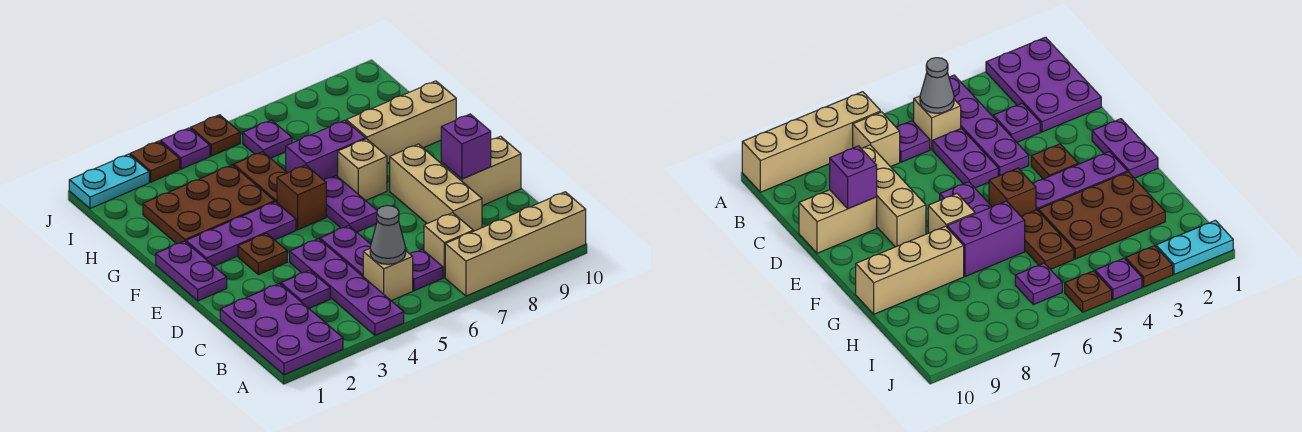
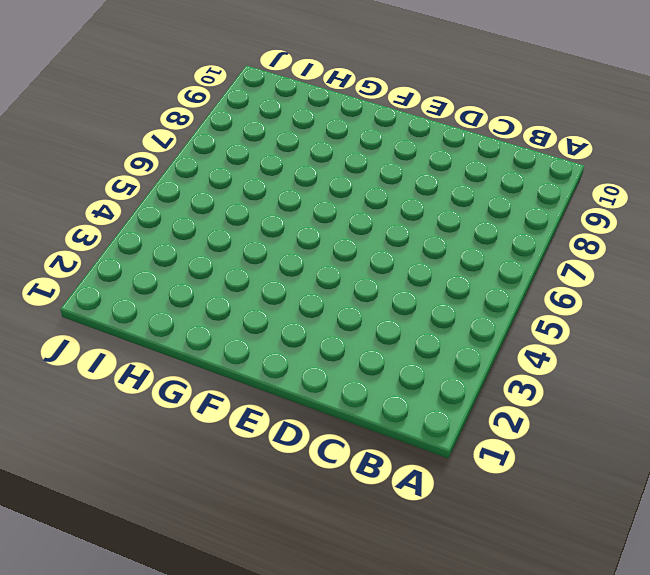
none -> purple 2x3 plate [220,284,343,375]
none -> purple 1x4 plate [290,239,404,335]
none -> tan 1x4 brick [445,192,586,296]

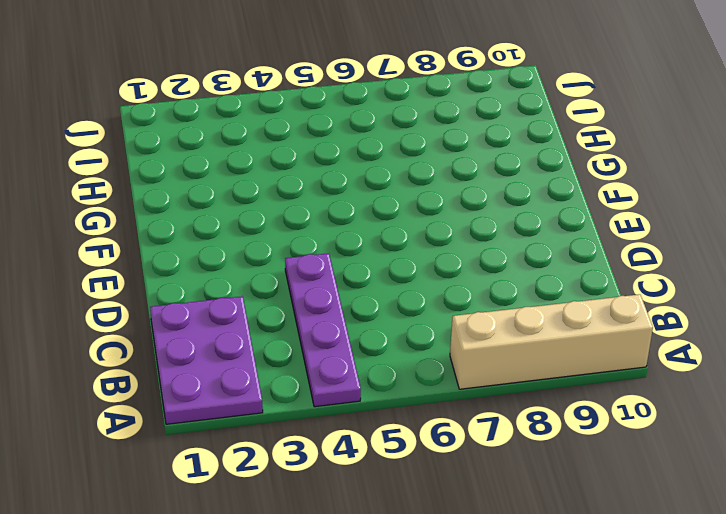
none -> tan 1x1 brick [363,249,413,301]
none -> purple 1x1 plate [410,249,443,291]
none -> tan 1x1 brick [424,213,473,278]

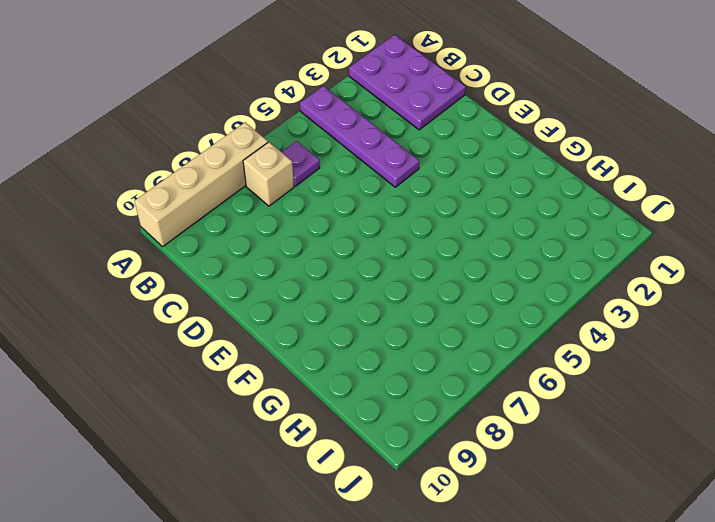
none -> tan 1x1 brick [363,249,413,301]
none -> purple 1x1 plate [281,270,330,308]
none -> purple 1x2 plate [320,226,371,276]

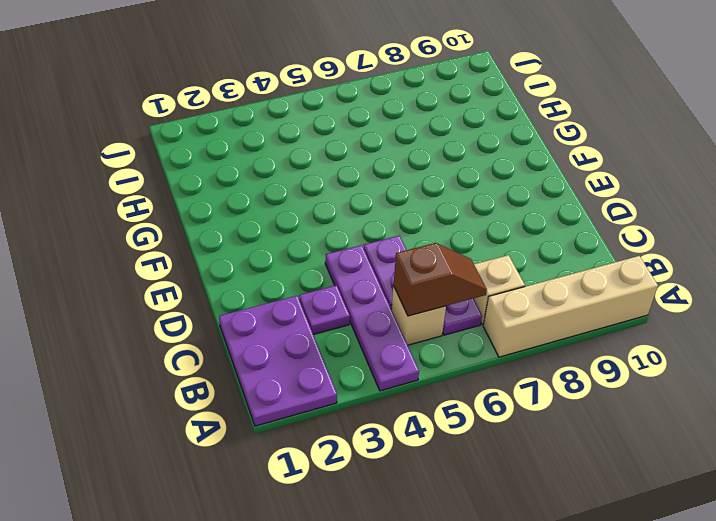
brown 1x2 slope [393,243,487,316] -> grey 1x1 cone [370,206,406,264]
none -> tan 1x3 brick [390,144,482,231]
none -> tan 1x2 brick [441,136,521,206]
none -> purple 1x2 plate [156,241,227,301]

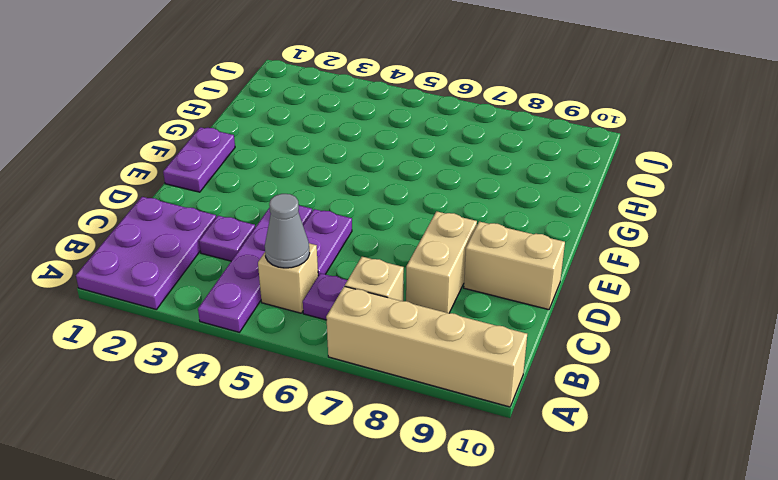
tan 1x2 brick [406,211,477,313] -> tan 1x3 brick [390,144,482,231]
none -> brown 1x1 plate [238,233,287,275]
none -> purple 1x2 plate [324,176,377,232]
none -> purple 1x3 plate [186,202,296,266]

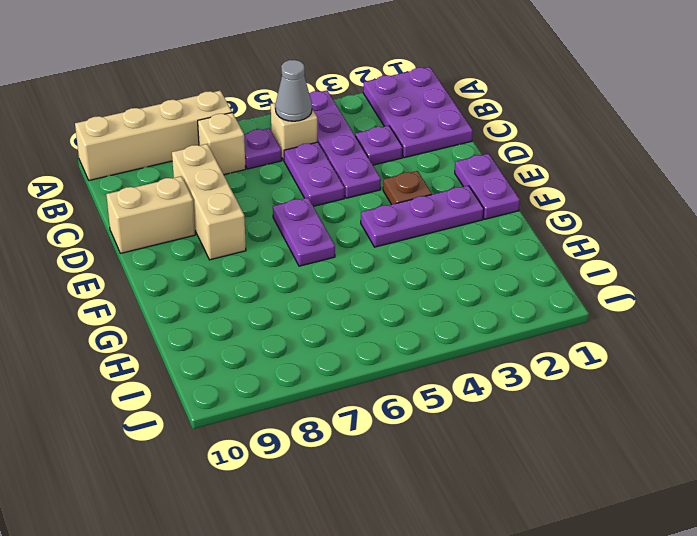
none -> brown 1x1 brick [277,165,326,230]
none -> tan 1x1 brick [338,139,387,201]
none -> brown 2x3 plate [143,165,275,244]

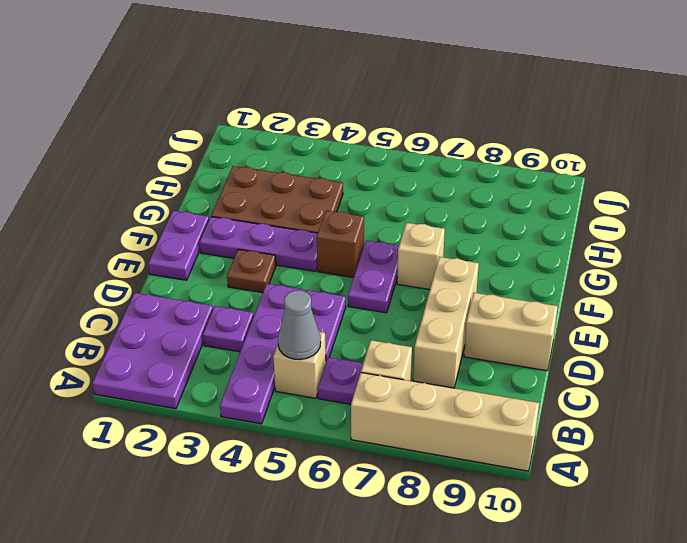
none -> brown 1x2 plate [234,152,287,203]
none -> purple 1x2 brick [286,120,366,180]
none -> tan 1x3 brick [346,81,456,163]

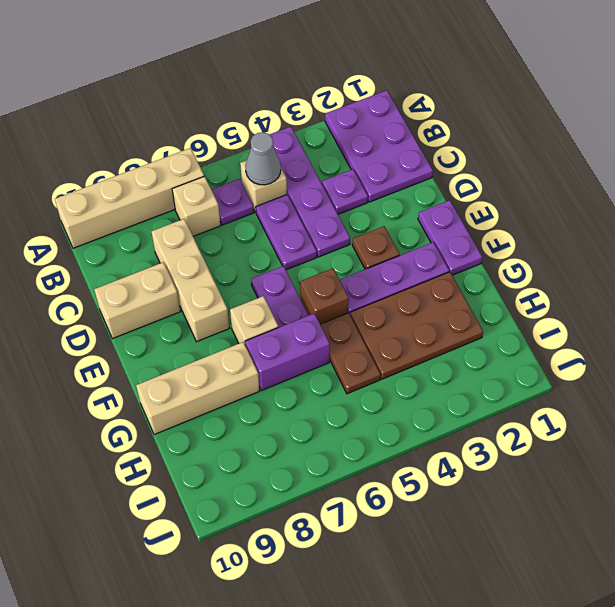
none -> purple 1x1 plate [243,120,292,158]
none -> cyan 1x2 plate [69,154,149,208]
none -> brown 1x1 plate [130,141,180,182]

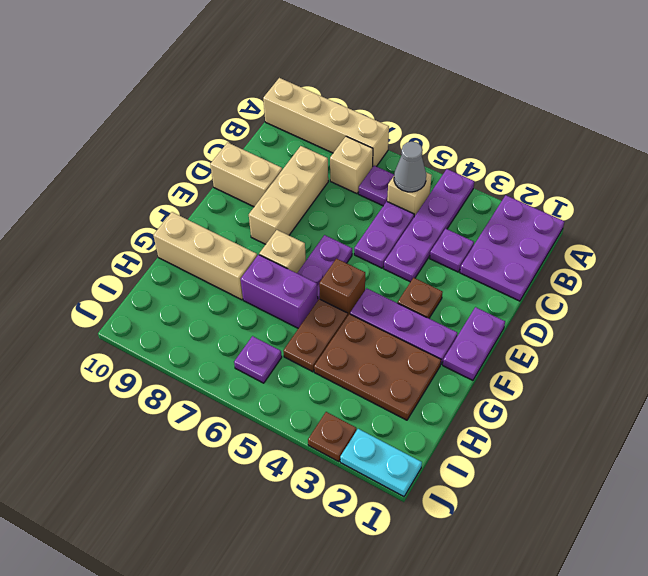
none -> purple 1x1 plate [160,128,210,169]
none -> brown 1x1 plate [191,115,240,156]
none -> purple 1x1 brick [441,114,491,179]

